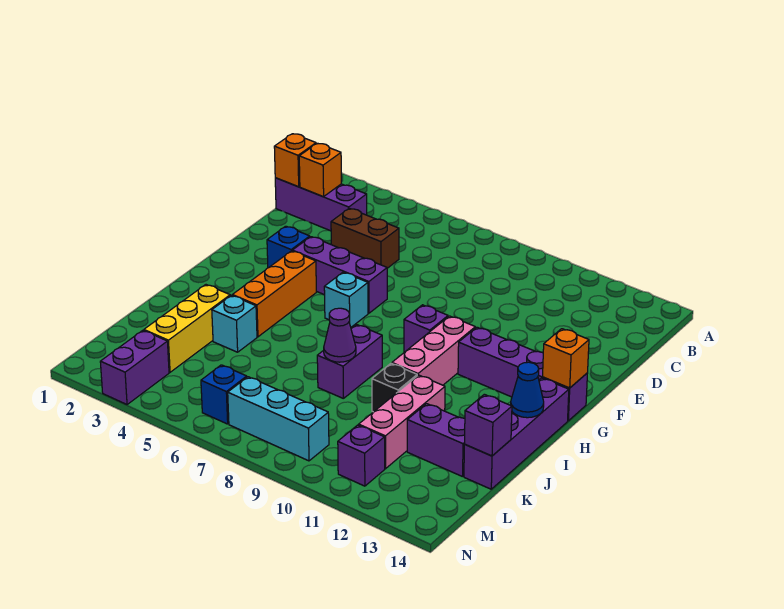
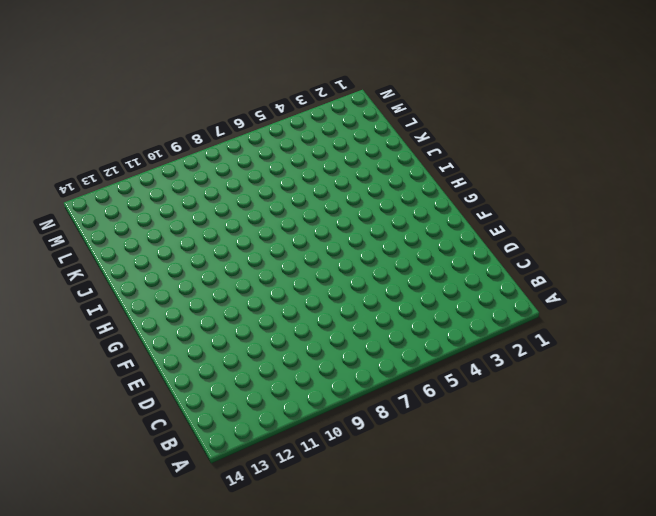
none -> purple 1x3 brick [275,178,367,231]
none -> brown 1x2 brick [331,208,399,268]
none -> blue 1x1 brick [267,226,310,268]

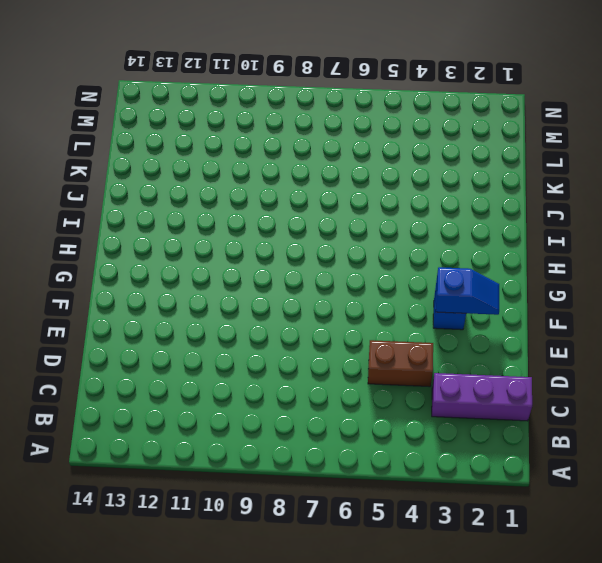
blue 1x2 slope [435,267,499,315] -> none
none -> purple 1x3 brick [292,237,387,313]
none -> orange 1x3 brick [232,251,316,337]
none -> cyan 1x1 brick [324,272,368,327]

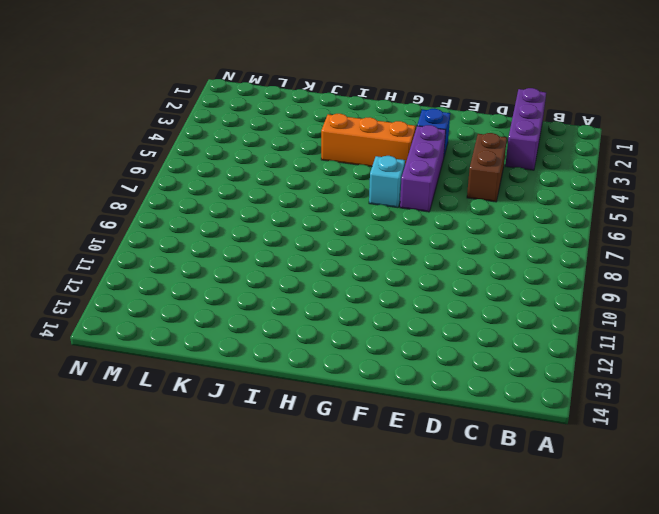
none -> purple 1x1 brick [404,305,448,352]
none -> pink 1x3 brick [392,316,475,385]
none -> purple 1x4 brick [458,327,588,421]

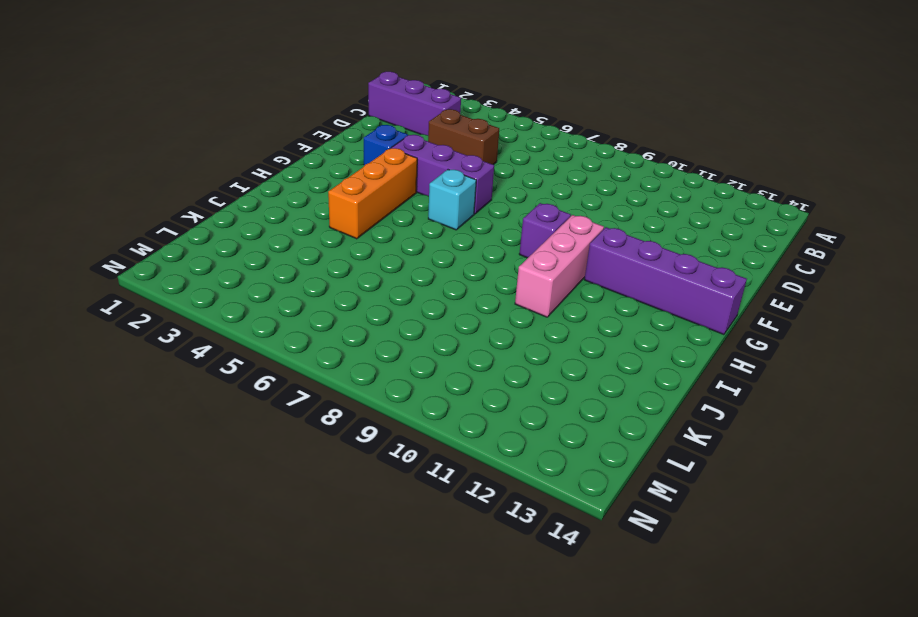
none -> purple 1x4 brick [464,378,569,489]
none -> purple 1x2 brick [317,325,382,399]
none -> yellow 1x3 brick [144,285,230,372]

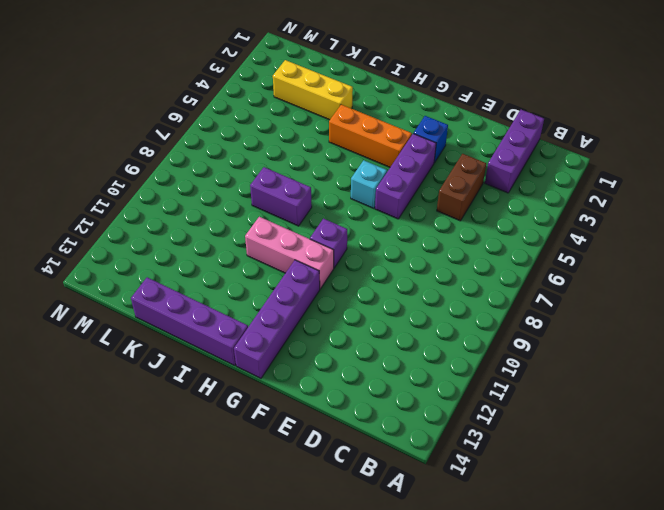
none -> cyan 1x1 brick [212,295,257,352]
none -> black 1x1 brick [372,363,417,412]
none -> pink 1x3 brick [359,375,445,469]

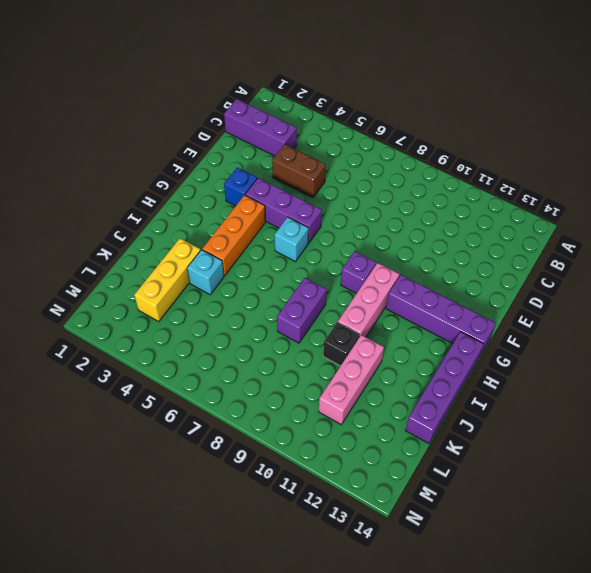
none -> purple 1x2 brick [407,404,465,477]
none -> purple 1x2 brick [100,330,169,405]
none -> blue 1x1 brick [201,365,247,424]

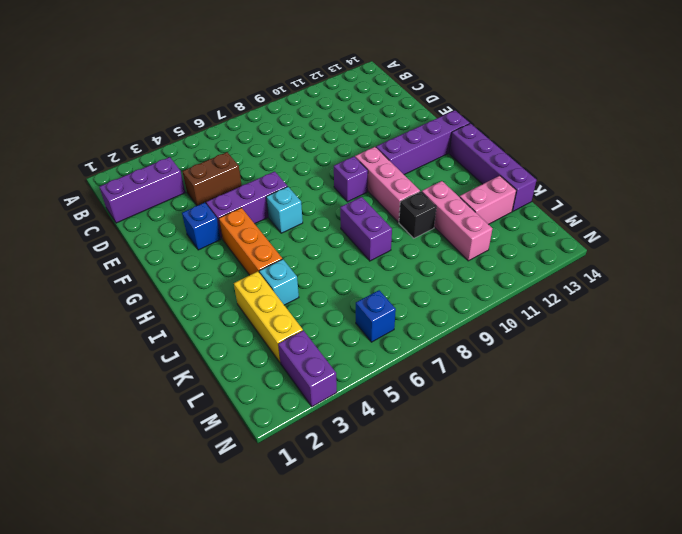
pink 1x2 brick [460,176,516,225] -> purple 1x2 brick [407,404,465,477]
none -> cyan 1x3 brick [228,377,329,461]
none -> purple 1x1 brick [338,425,385,486]
none -> orange 1x1 brick [274,134,316,187]

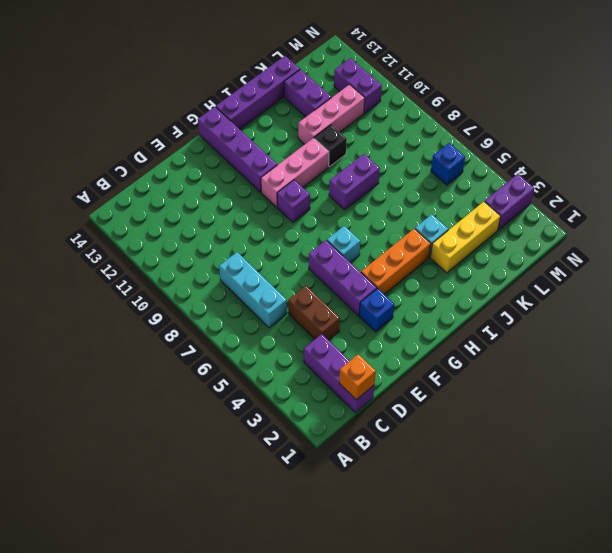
cyan 1x3 brick [219,252,287,328] -> cyan 1x3 brick moved to [228,377,329,461]
purple 1x2 brick [334,58,382,113] -> purple 1x1 brick [338,425,385,486]
none -> orange 1x1 brick [299,143,341,197]
none -> orange 1x1 brick [543,329,589,388]
none -> blue 1x1 cone [511,362,544,418]

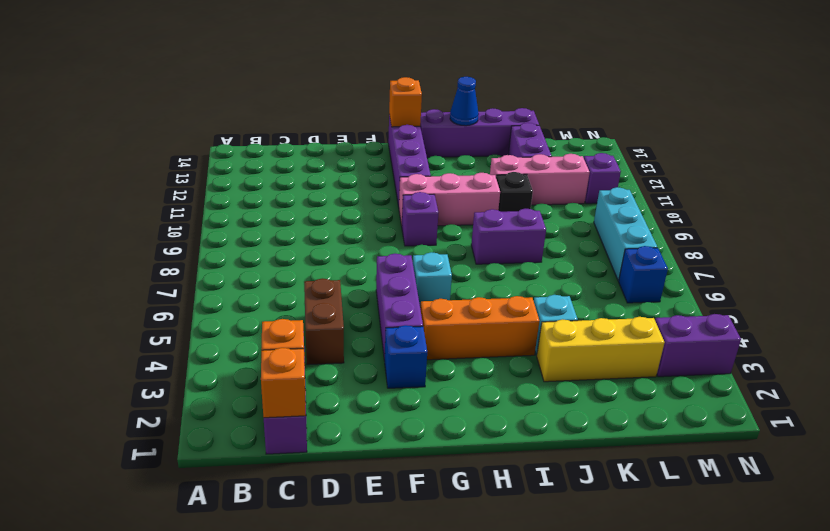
none -> purple 1x1 cone [324,308,356,362]
none -> purple 1x1 brick [464,394,512,456]

